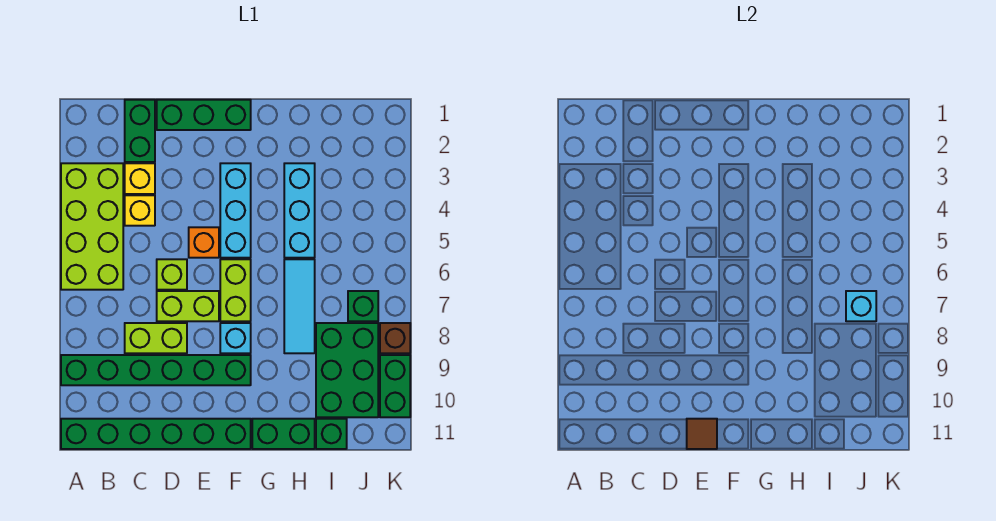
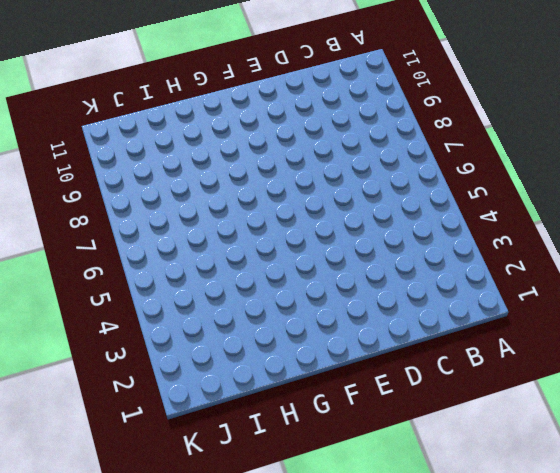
none -> lime 2x4 brick [61,163,123,290]
none -> green 1x6 brick [61,355,251,385]
none -> green 1x6 brick [61,419,251,449]

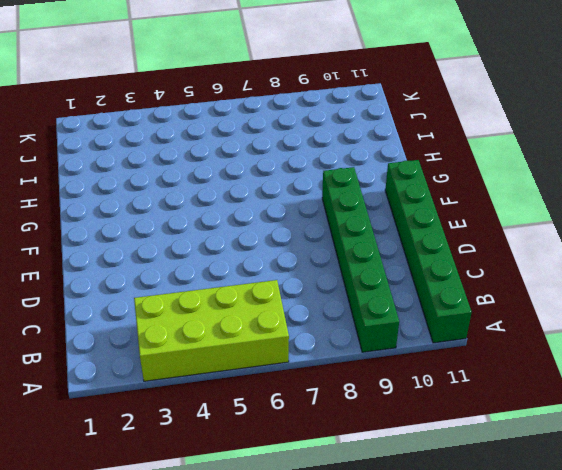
none -> green 1x2 brick [125,100,155,162]
none -> yellow 1x1 brick [125,163,155,194]
none -> yellow 1x1 brick [125,195,155,226]

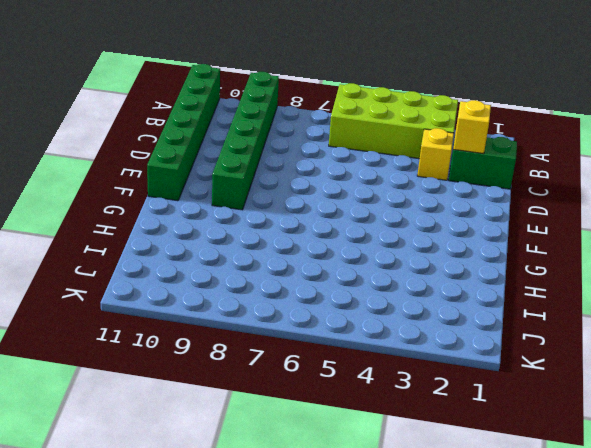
yellow 1x1 brick [453,100,491,154] -> yellow 1x1 brick moved to [125,195,155,226]
none -> lime 1x2 brick [125,323,187,353]
none -> green 1x3 brick [157,100,251,130]
none -> lime 1x1 brick [157,259,187,290]

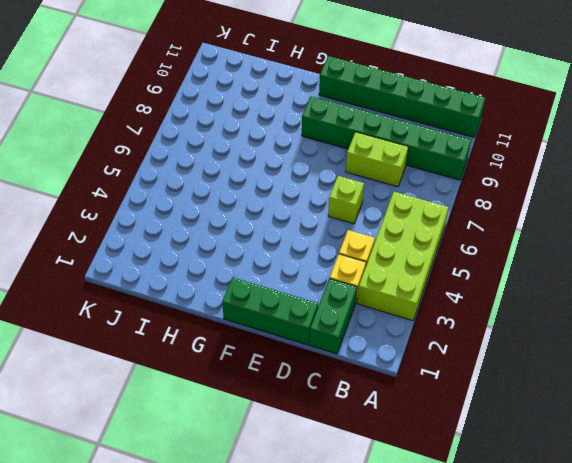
none -> lime 1x2 brick [157,291,219,321]
none -> orange 1x1 brick [189,227,219,258]
none -> cyan 1x3 brick [220,163,251,258]

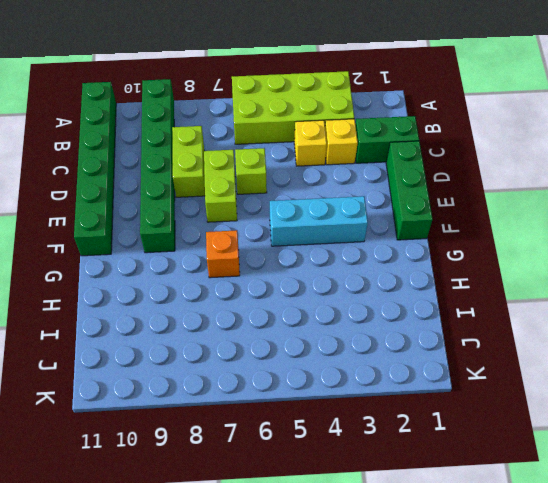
orange 1x1 brick [206,230,240,278] -> orange 1x1 brick moved to [189,227,219,258]
none -> lime 1x2 brick [220,259,251,321]
none -> cyan 1x1 brick [220,323,251,353]
none -> green 1x2 brick [252,419,315,449]

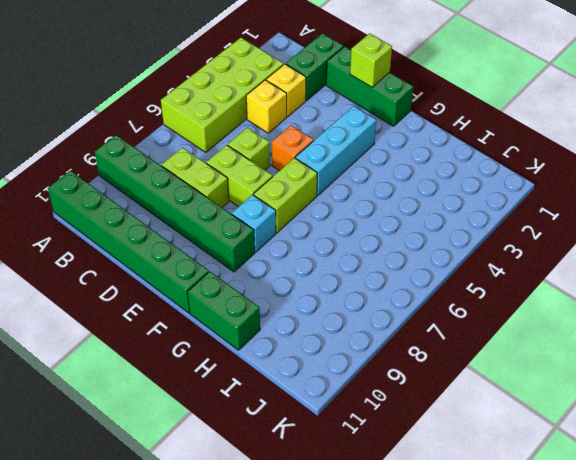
lime 1x1 brick [350,33,392,87] -> none
none -> cyan 1x3 brick [284,163,315,258]
none -> cyan 1x3 tile [284,259,315,353]
none -> green 2x3 brick [316,323,378,417]

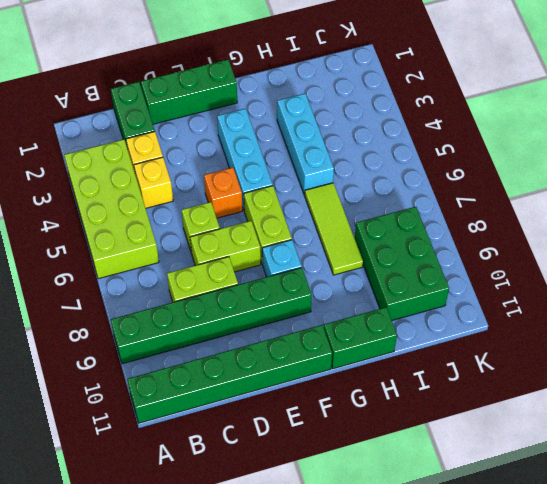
lime 1x3 tile [305,183,363,275] -> cyan 1x3 tile [284,259,315,353]
none -> green 1x1 brick [316,419,347,449]
none -> green 1x1 brick [348,291,378,321]
none -> brown 1x1 brick [380,323,410,353]

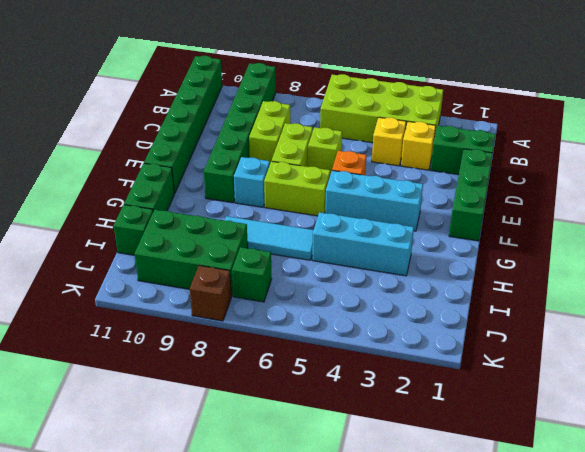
none -> green 1x2 brick [380,355,410,417]
none -> brown 1x1 tile [687,419,717,449]
none -> cyan 1x1 brick [846,291,876,321]

